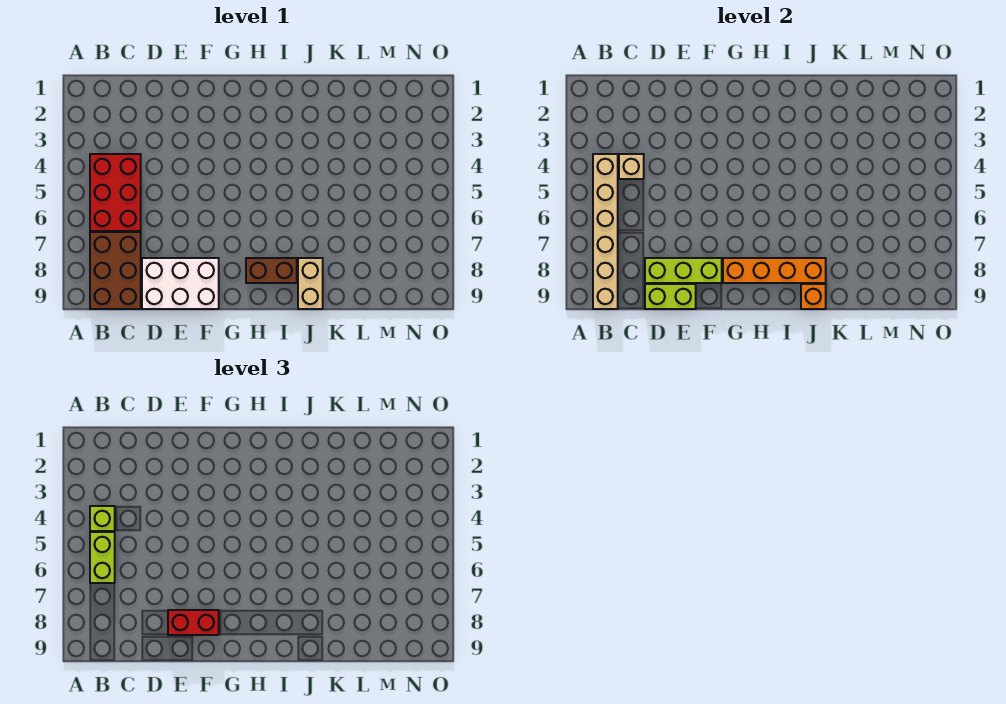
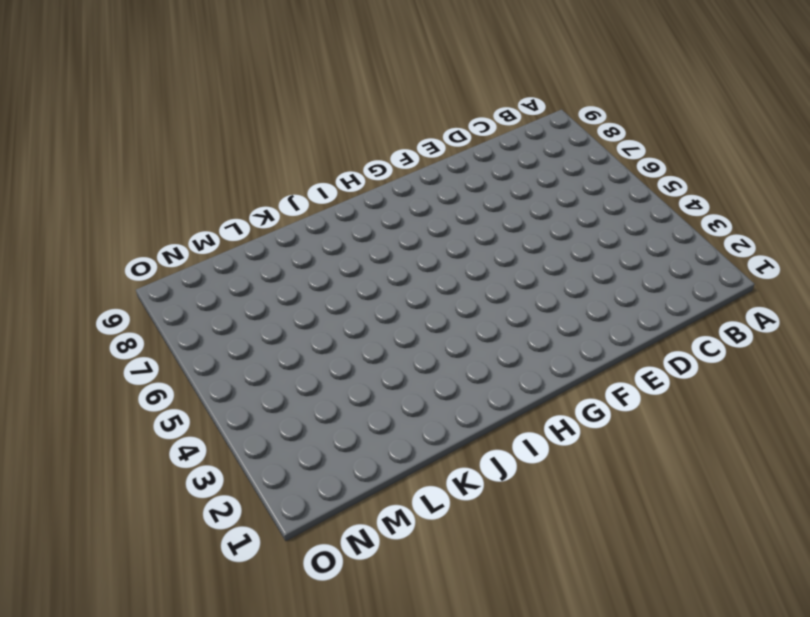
none -> red 2x3 brick [90,154,141,231]
none -> brown 2x3 brick [90,232,141,309]
none -> white 2x3 brick [142,258,219,309]

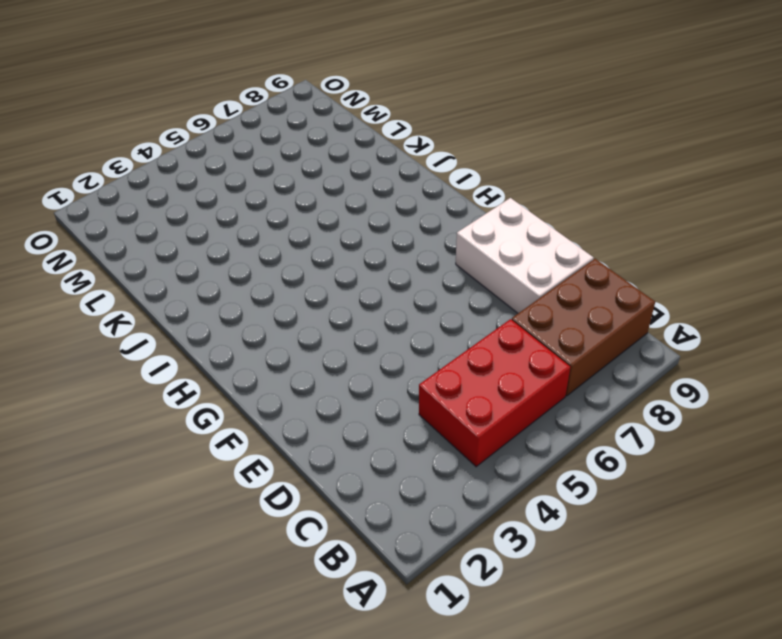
none -> brown 1x2 brick [246,258,297,283]
none -> tan 1x2 brick [298,258,323,309]
none -> tan 1x6 brick [593,154,618,309]

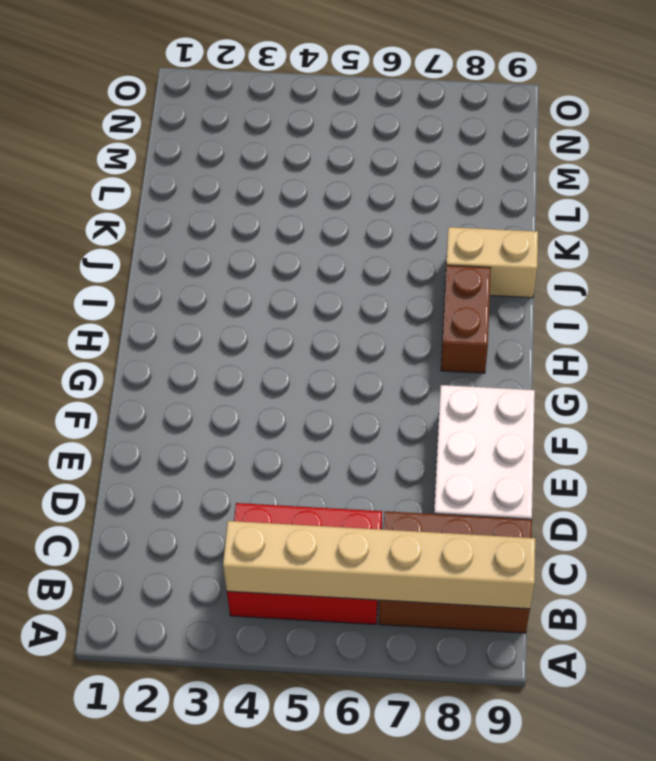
none -> tan 1x1 brick [619,154,644,179]
none -> lime 1x3 brick [645,258,722,283]
none -> lime 1x2 brick [645,284,696,309]

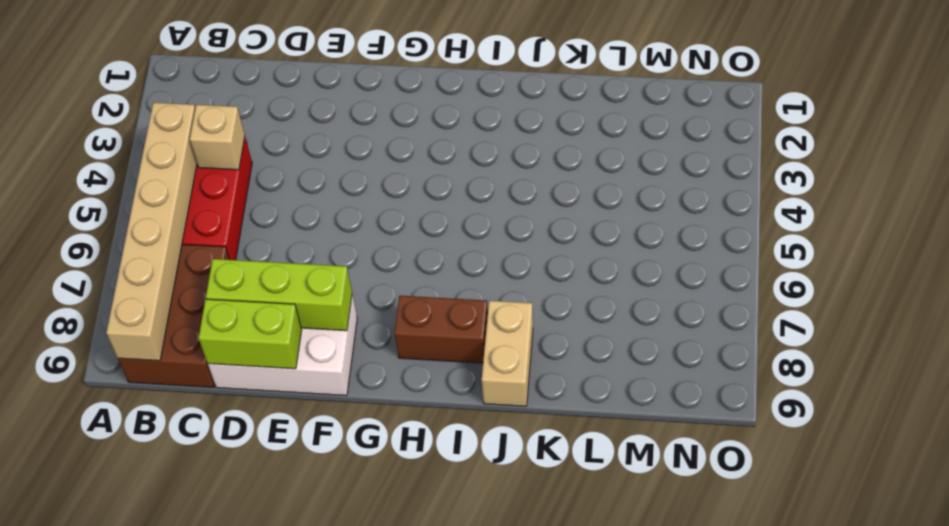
none -> orange 1x4 brick [723,258,826,283]
none -> orange 1x1 brick [801,284,826,309]
none -> lime 1x1 brick [90,506,115,531]

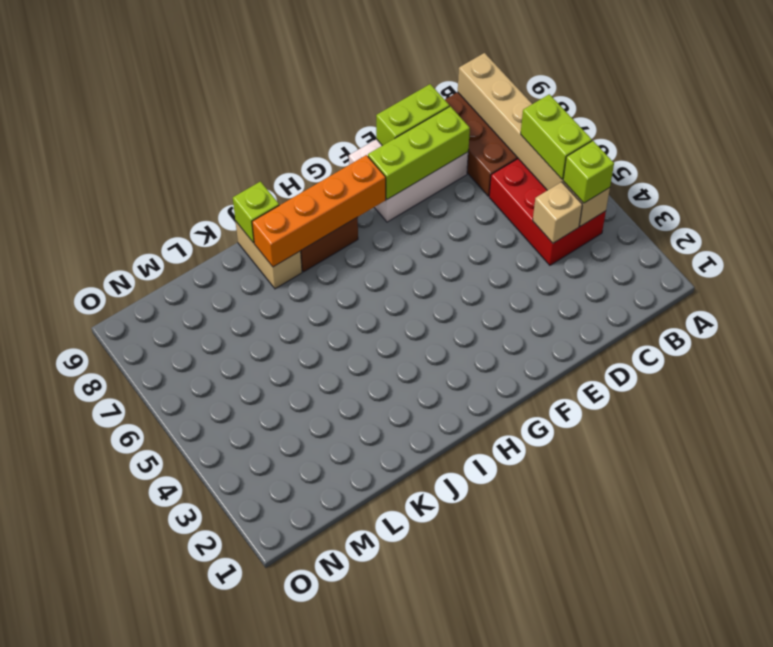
lime 1x1 brick [233,182,279,243] -> orange 1x1 brick [801,284,826,309]
none -> red 1x2 brick [168,610,219,635]

